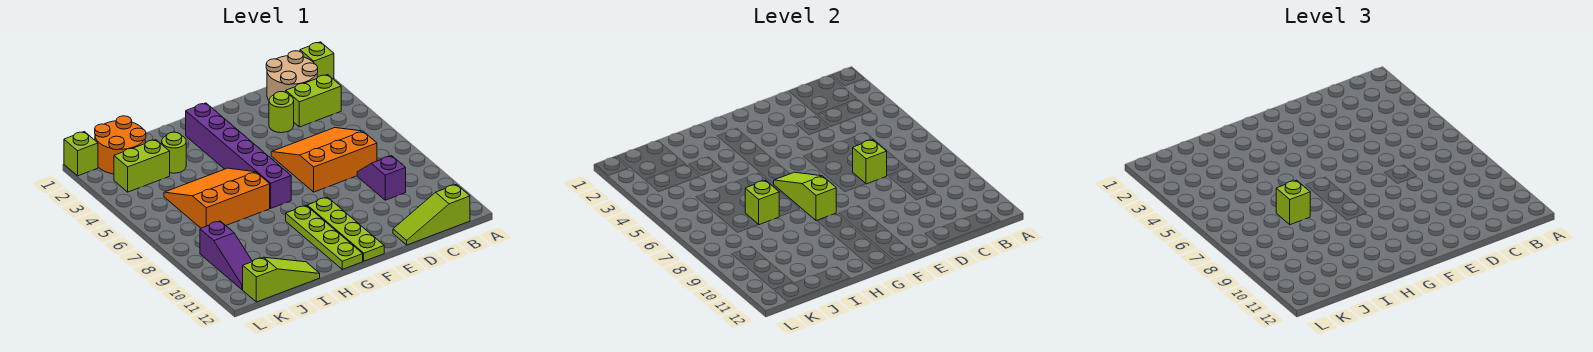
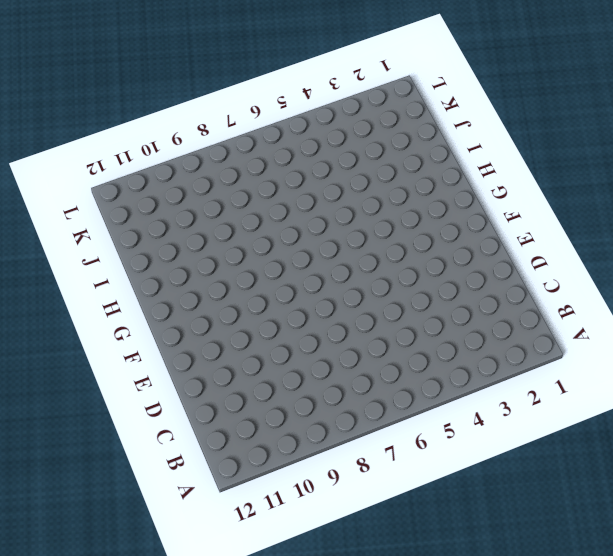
none -> lime 1x1 brick [300,42,334,79]
none -> tan 2x2 round brick [266,51,318,100]
none -> lime 1x2 brick [286,75,341,127]

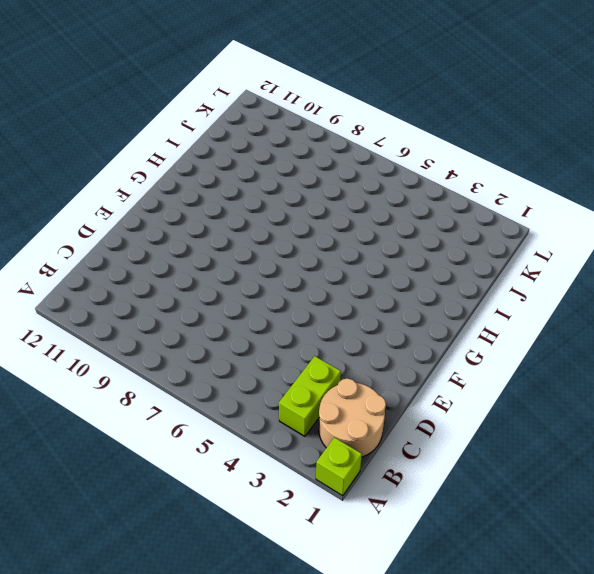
none -> lime 1x3 slope [393,184,470,245]
none -> orange 3x3 slope [271,128,377,192]
none -> purple 1x2 slope [357,156,406,200]

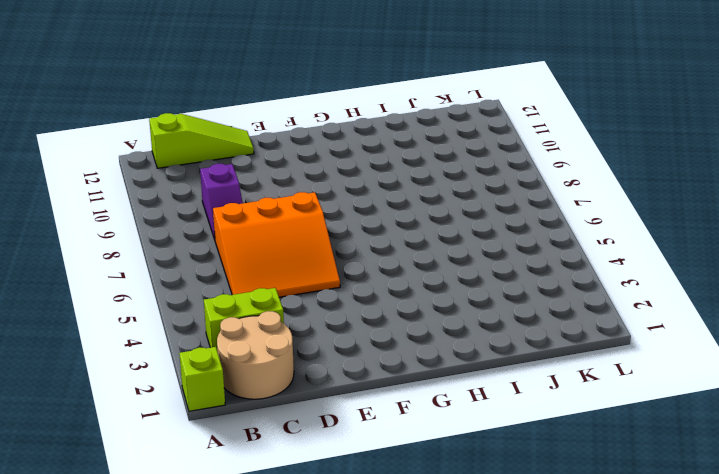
none -> lime 1x1 round brick [269,92,294,133]
none -> lime 1x4 plate [307,197,384,261]
none -> purple 1x6 brick [186,103,291,208]

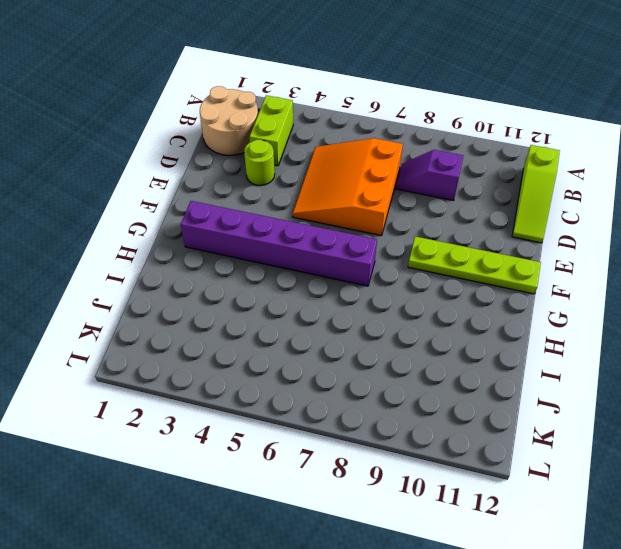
none -> lime 1x1 brick [300,42,334,79]
none -> lime 1x4 plate [286,206,363,269]
none -> orange 3x3 slope [164,168,270,228]

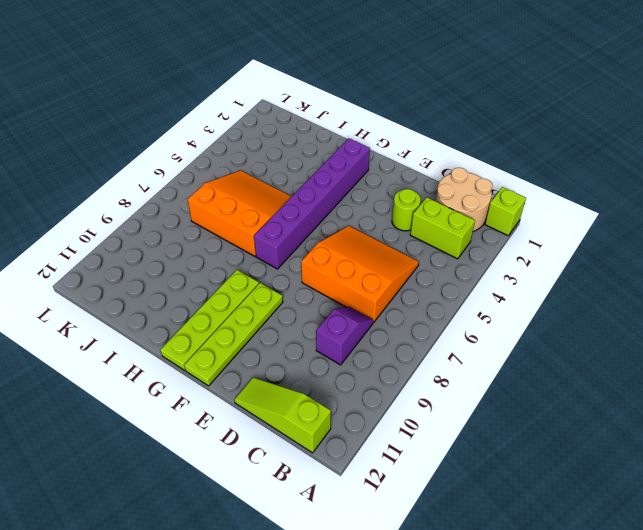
none -> lime 1x1 round brick [162,132,186,173]
none -> lime 1x3 slope [243,257,320,302]
none -> orange 2x2 round brick [95,116,146,174]

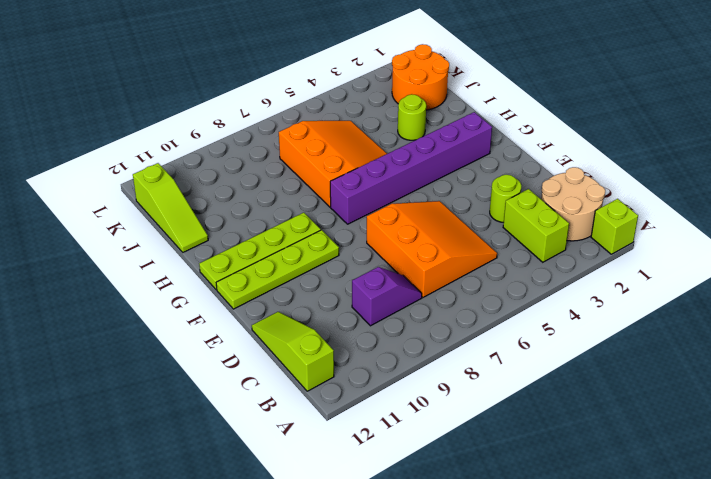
none -> lime 1x2 brick [114,140,170,192]
none -> purple 1x3 slope [200,221,252,290]
none -> lime 1x1 brick [64,132,98,176]

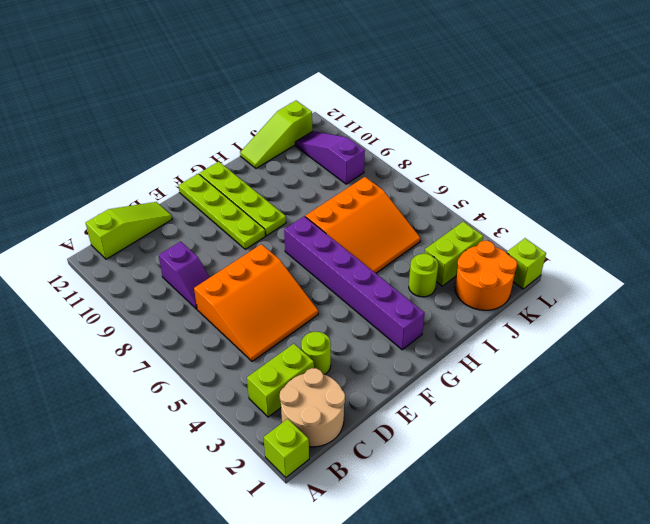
none -> lime 1x1 brick [853,140,887,184]
none -> lime 1x3 slope [774,172,836,221]
none -> lime 1x1 brick [745,180,779,225]

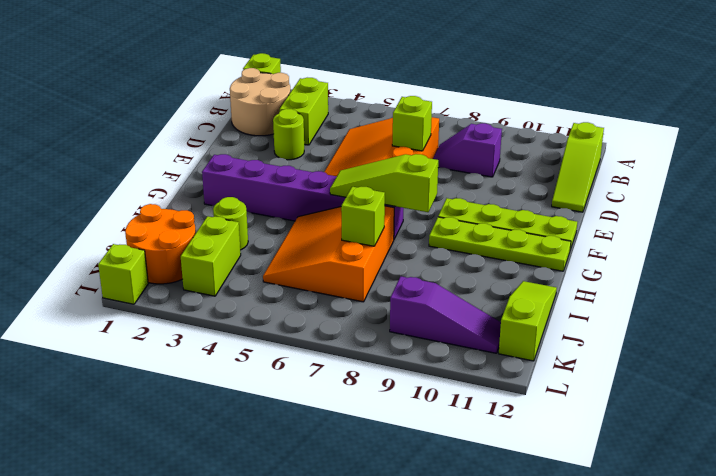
none -> lime 1x1 brick [1276,180,1310,225]

